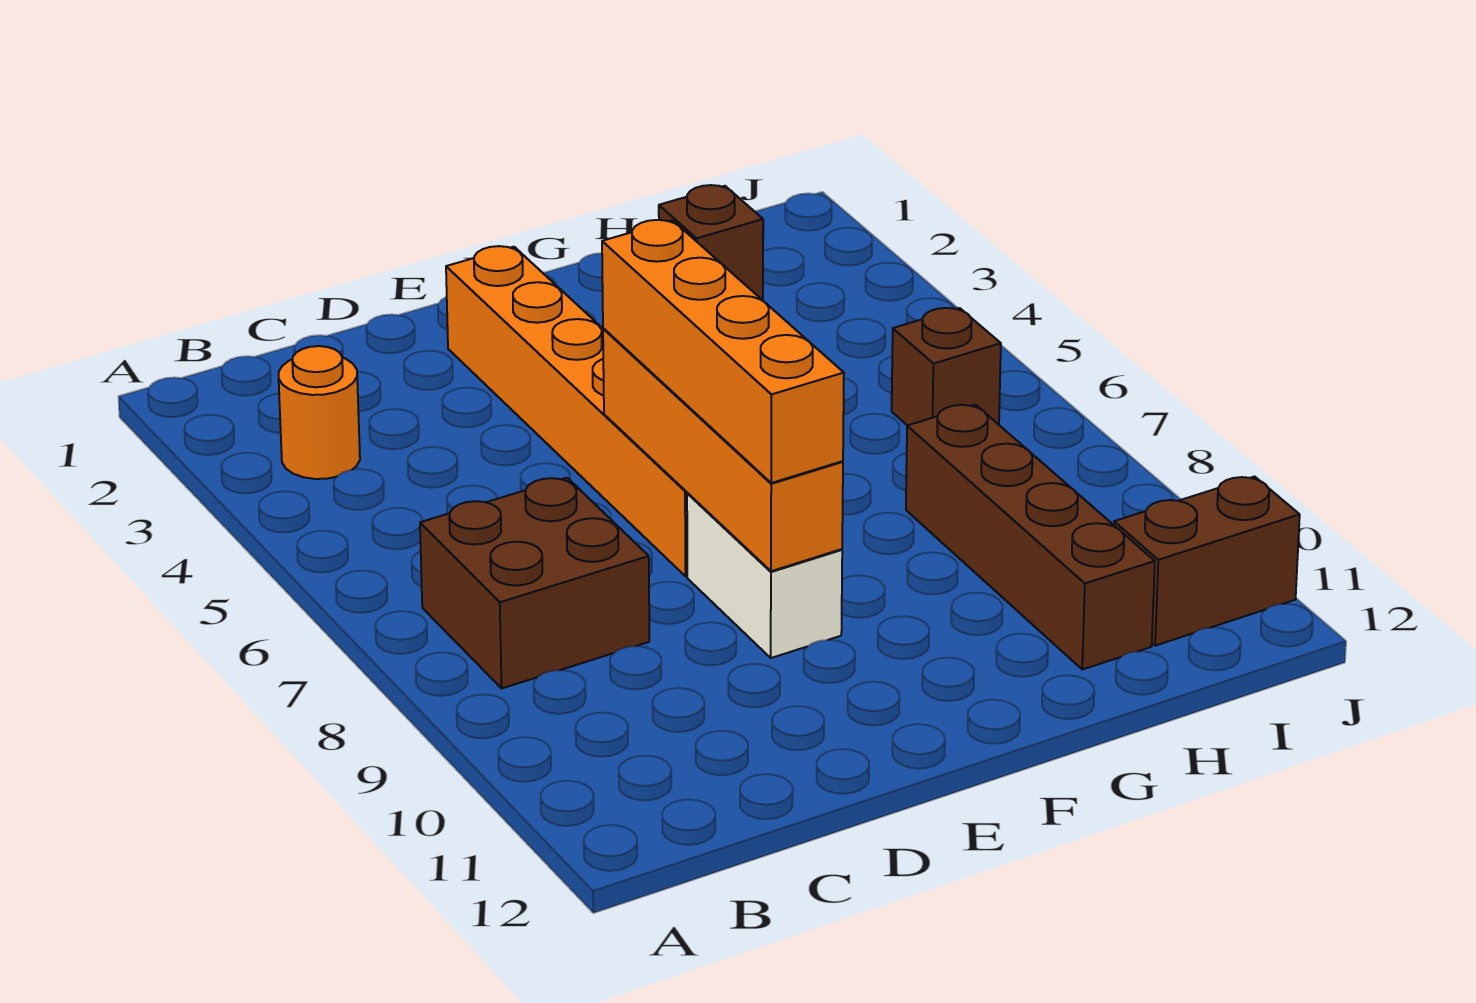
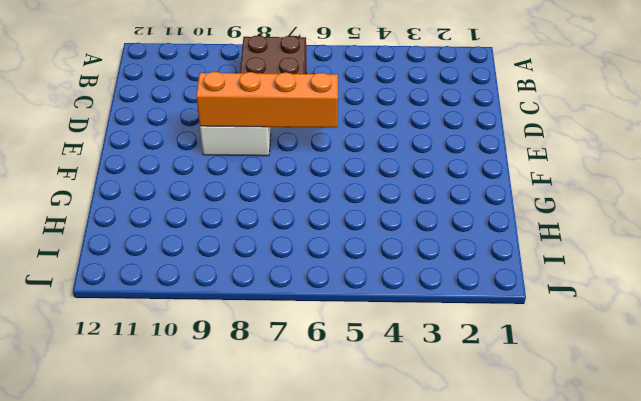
none -> orange 1x1 round brick [279,346,360,479]
none -> orange 1x6 brick [446,246,687,576]

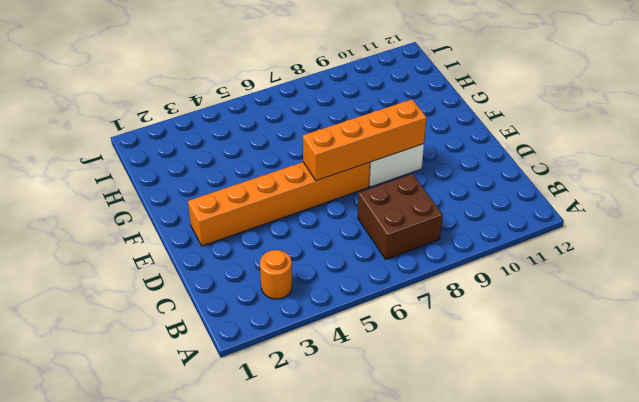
none -> brown 1x1 brick [659,185,763,300]
none -> brown 1x4 brick [906,405,1155,669]

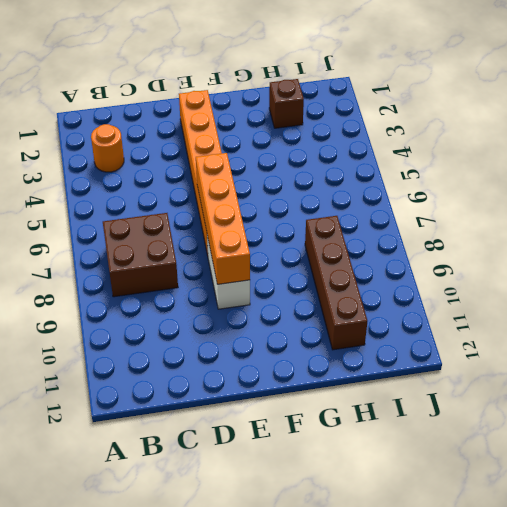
none -> brown 1x1 brick [892,308,1001,425]
none -> brown 1x2 brick [1114,477,1300,646]

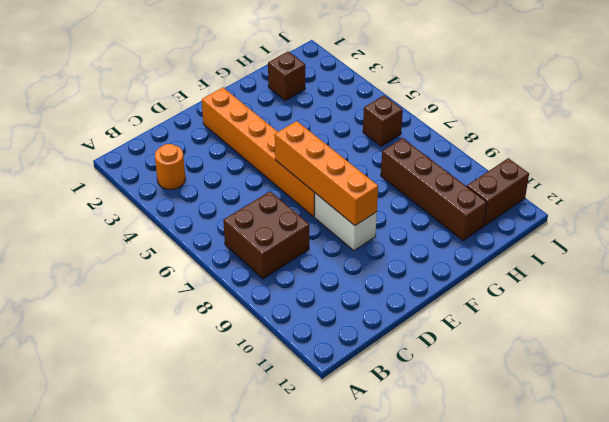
none -> orange 1x4 brick [602,220,844,483]

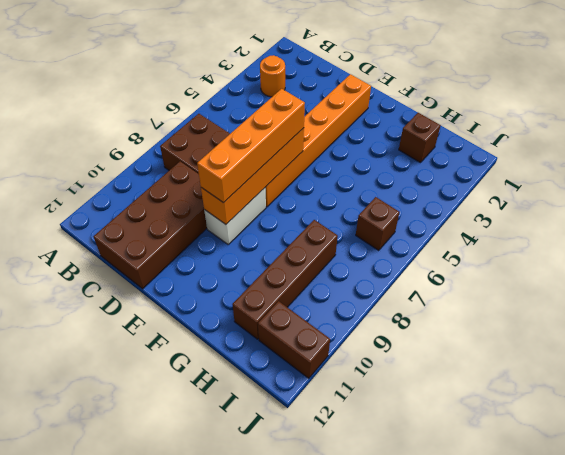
brown 2x4 brick [94,161,207,289] -> none

